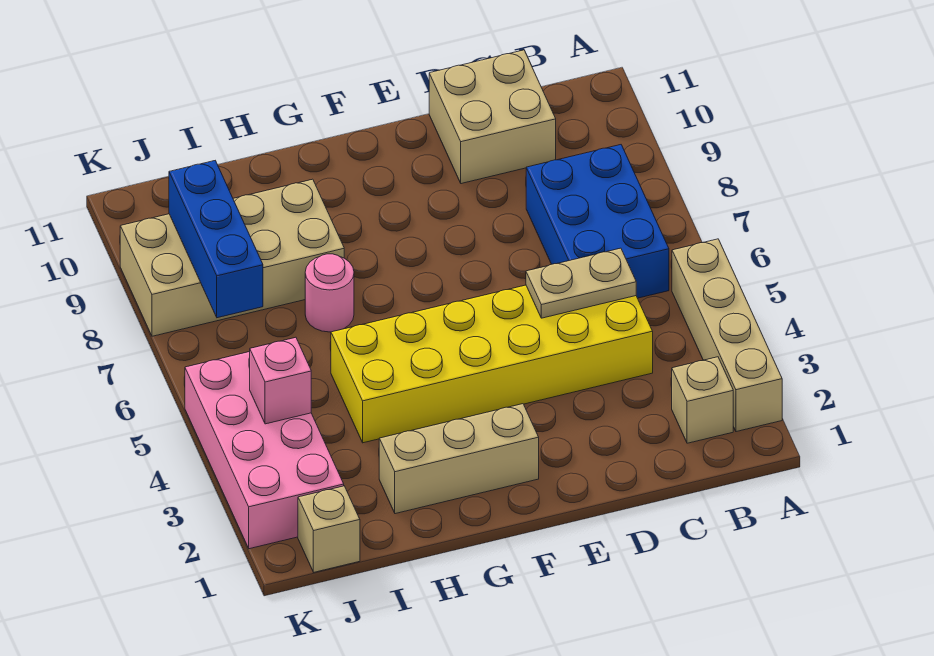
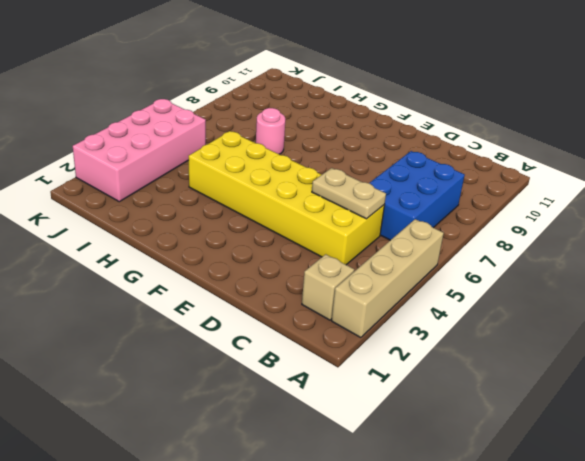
none -> tan 2x2 brick [429,50,556,184]
none -> tan 1x3 brick [379,404,539,514]
none -> tan 2x4 brick [120,179,344,336]

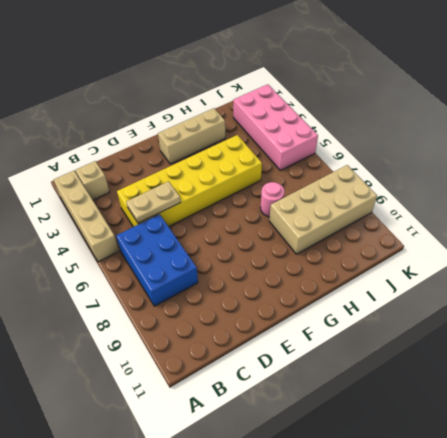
none -> tan 2x2 brick [429,50,556,184]
none -> tan 1x1 brick [298,486,360,572]
none -> pink 1x1 brick [250,337,311,424]

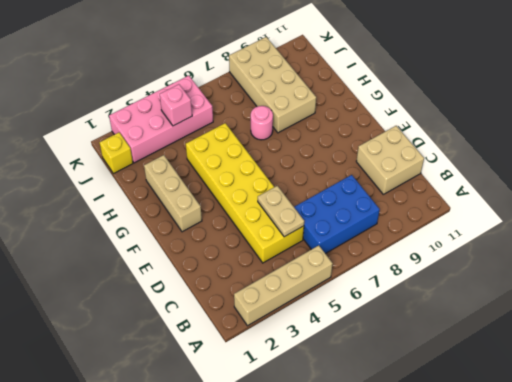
yellow 1x1 brick [99,133,133,174] -> tan 1x1 brick [298,486,360,572]
none -> tan 1x1 brick [672,357,733,443]
none -> blue 1x3 brick [169,161,263,318]

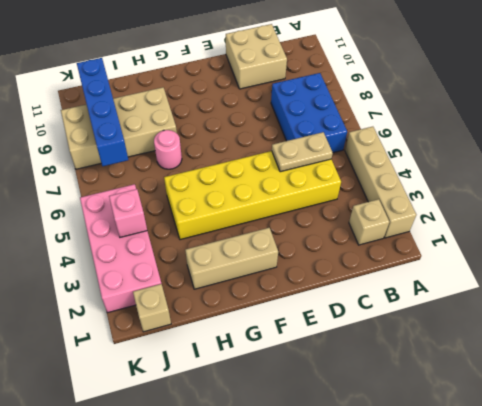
blue 1x4 brick [77,58,128,166] -> blue 1x3 brick [169,161,263,318]

